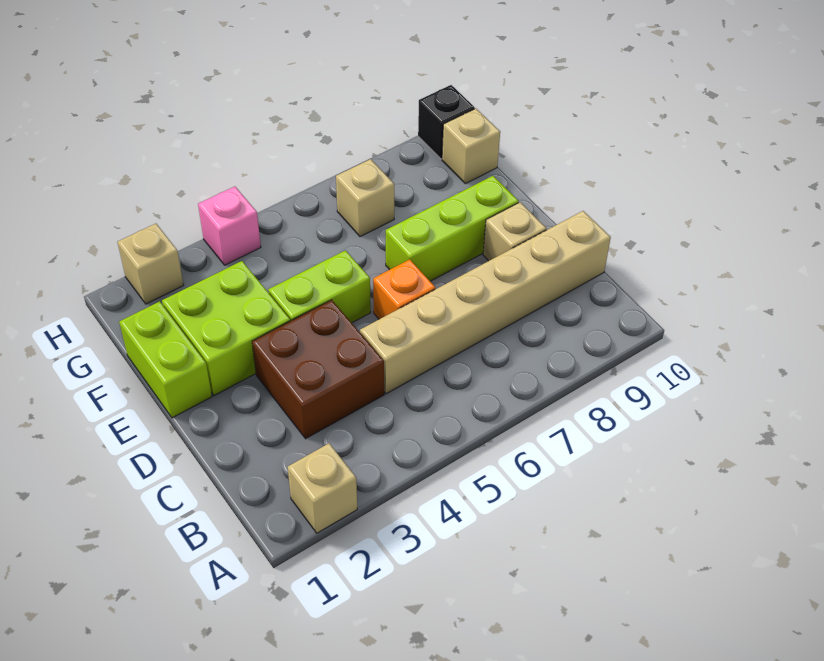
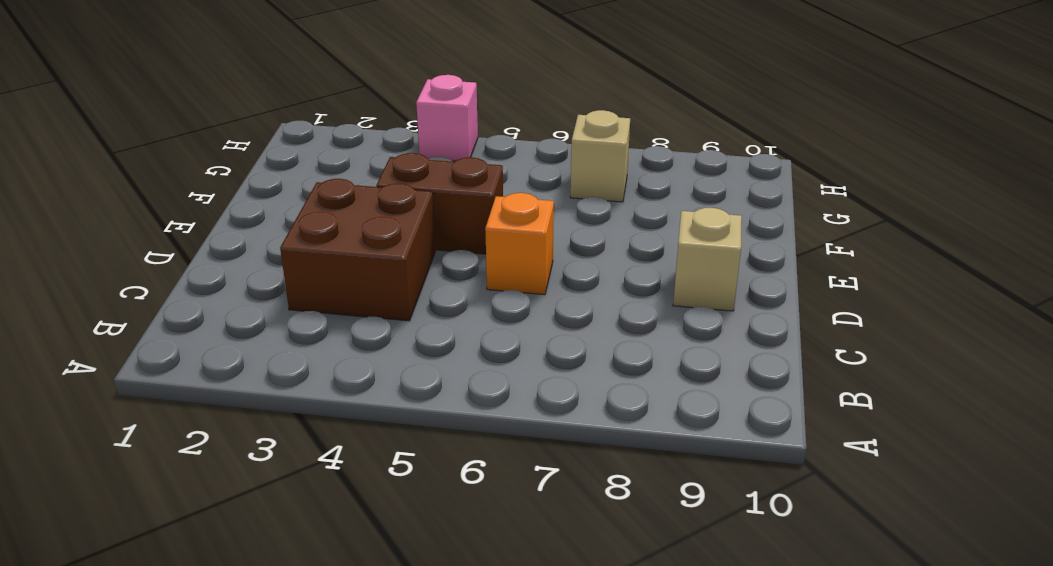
brown 1x2 brick [376,153,503,254] -> lime 1x2 brick [268,250,371,323]
none -> tan 1x1 brick [288,443,357,533]
none -> tan 1x6 brick [360,211,611,394]
none -> lime 1x2 brick [119,301,212,418]

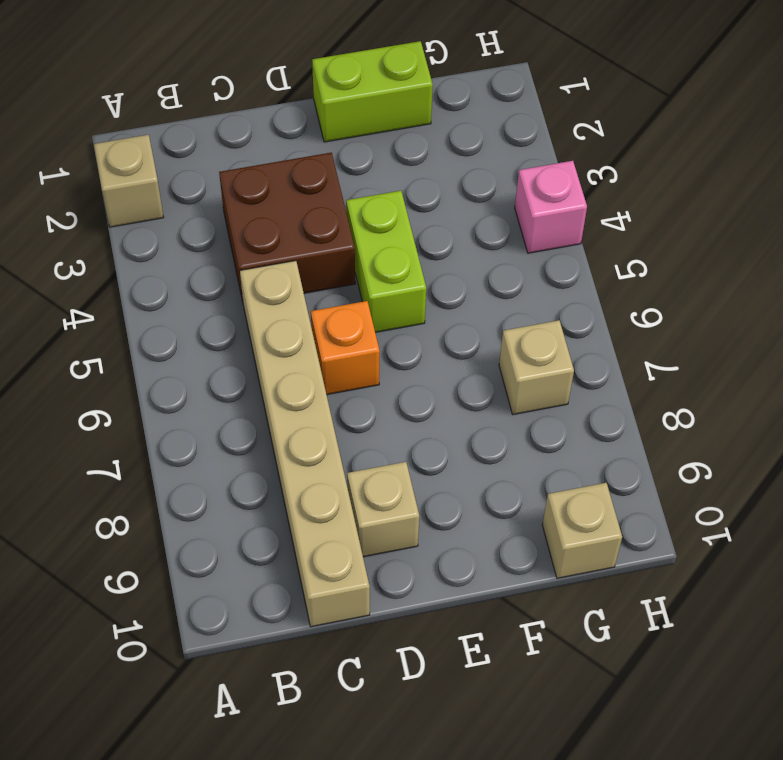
none -> lime 2x2 brick [162,261,290,396]
none -> lime 1x3 brick [386,176,519,281]
none -> tan 1x1 brick [118,224,184,304]

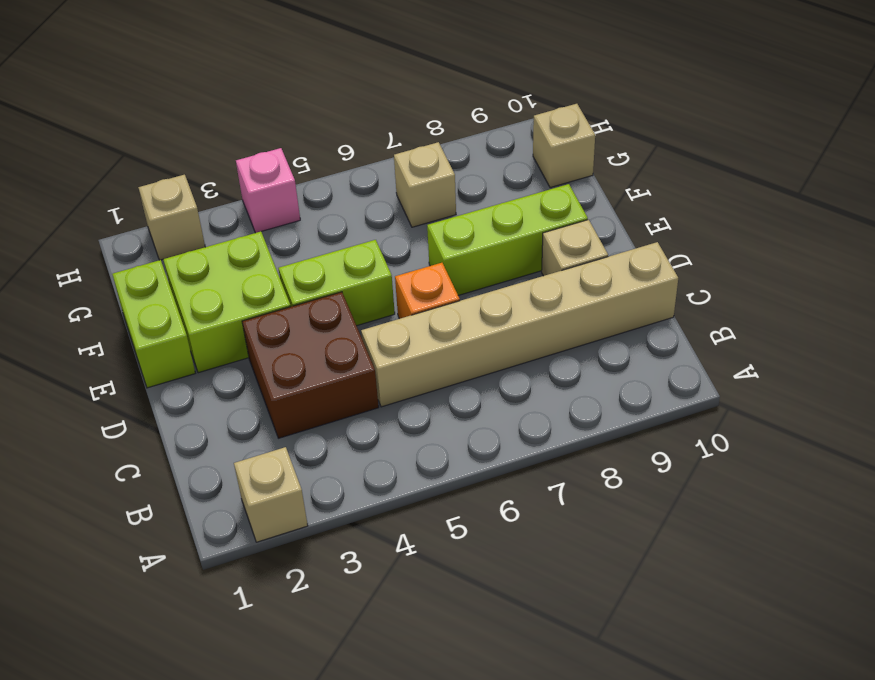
none -> black 1x1 brick [418,85,475,159]

